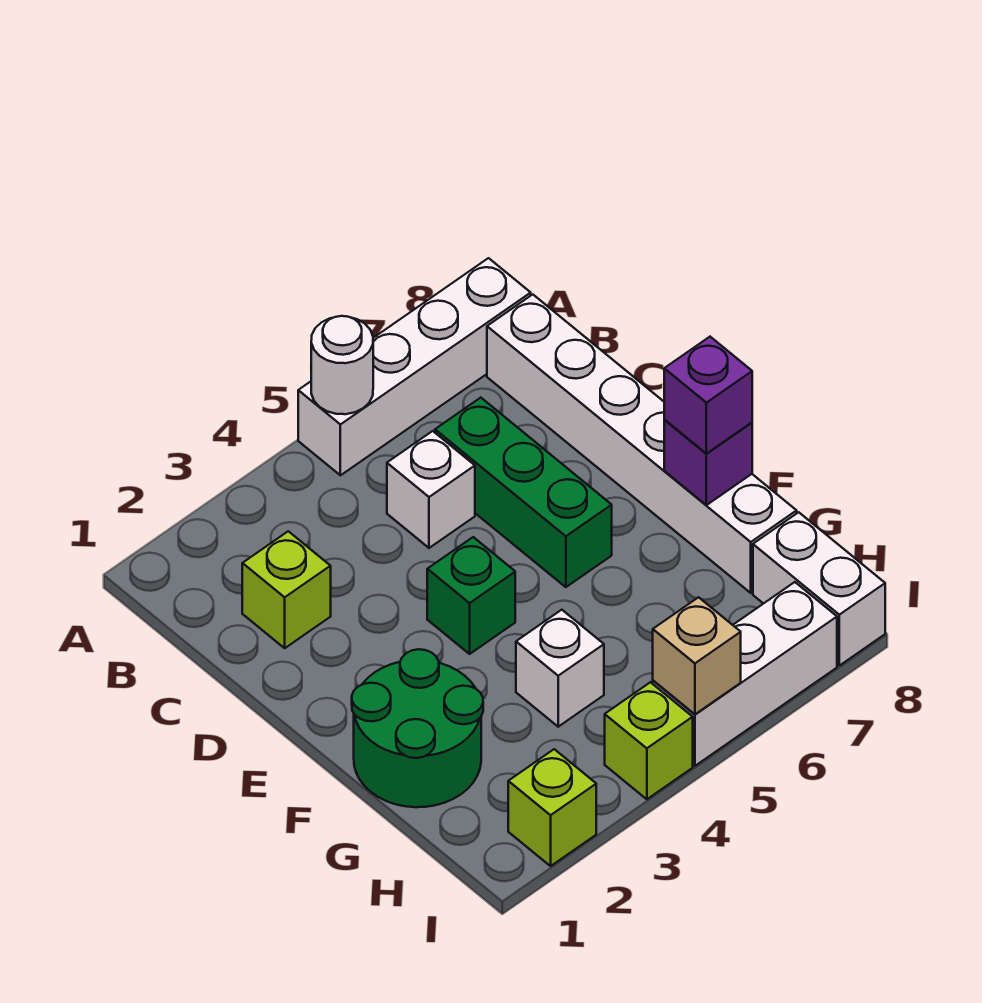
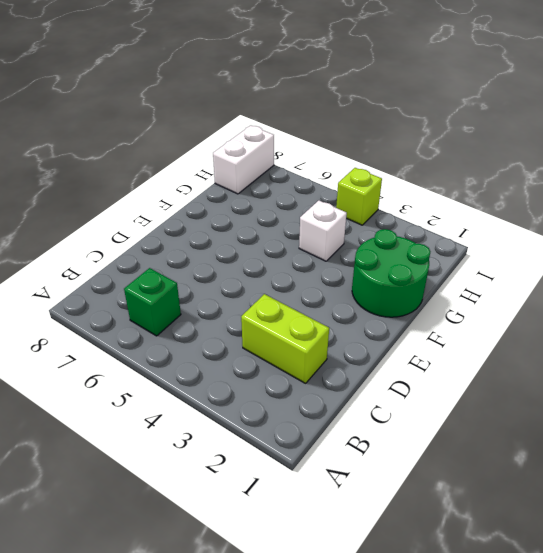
green 1x1 brick [124,268,181,336] -> green 1x1 brick moved to [427,537,515,654]
lime 1x2 brick [241,294,329,383] -> lime 1x1 brick [242,531,331,648]
none -> white 1x4 brick [298,258,531,475]
none -> white 1x6 brick [487,295,797,593]
none -> white 1x1 brick [387,431,475,548]

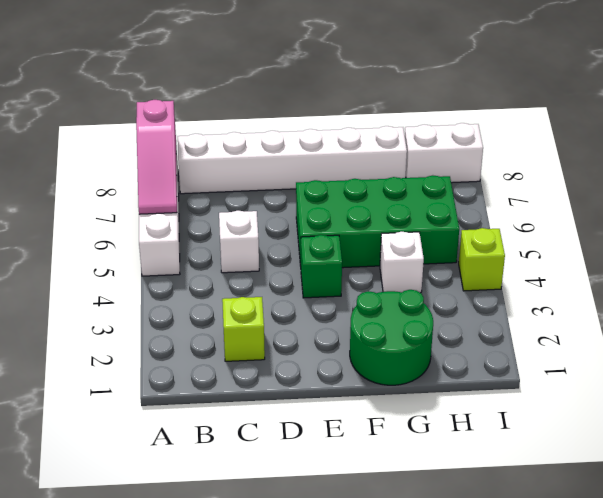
pink 1x3 slope [136,100,177,214] -> none
green 2x4 brick [296,175,459,268] -> green 1x3 brick [435,398,612,587]
none -> lime 1x1 brick [508,749,596,866]
none -> white 1x3 brick [653,582,837,766]
none -> white 1x1 round brick [311,316,373,414]

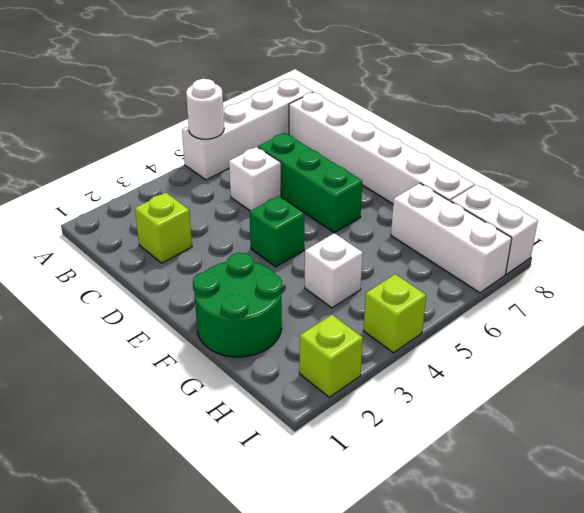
white 1x3 brick [391,183,512,293] -> white 1x3 brick turned to [653,582,837,766]
none -> purple 1x1 brick [664,420,752,505]
none -> tan 1x1 brick [653,597,741,714]
none -> purple 1x1 brick [664,337,752,454]

